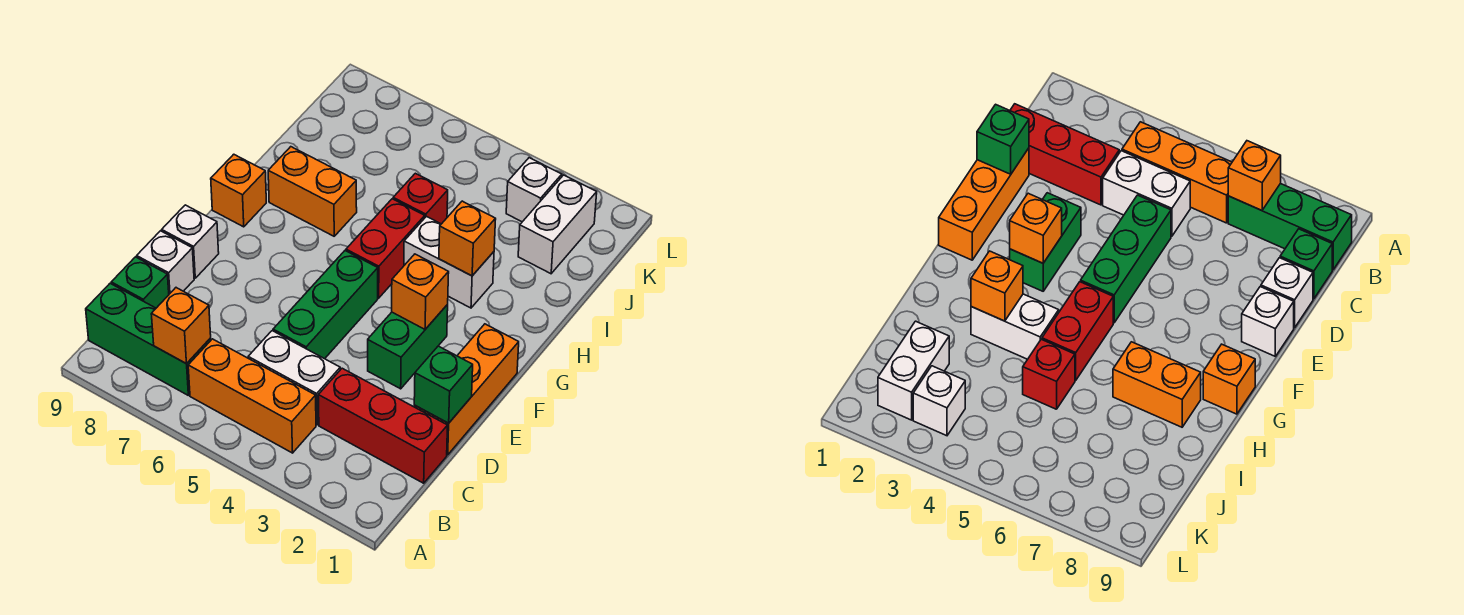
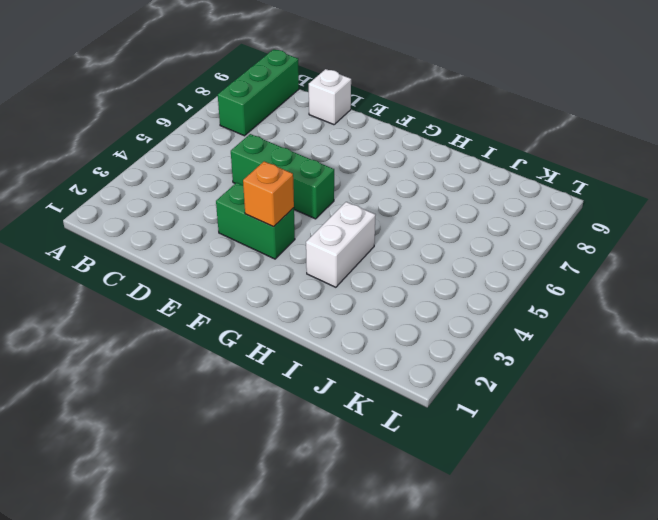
none -> orange 1x3 brick [188,339,316,453]
none -> red 1x3 brick [318,368,448,483]
none -> white 1x2 brick [248,331,340,425]

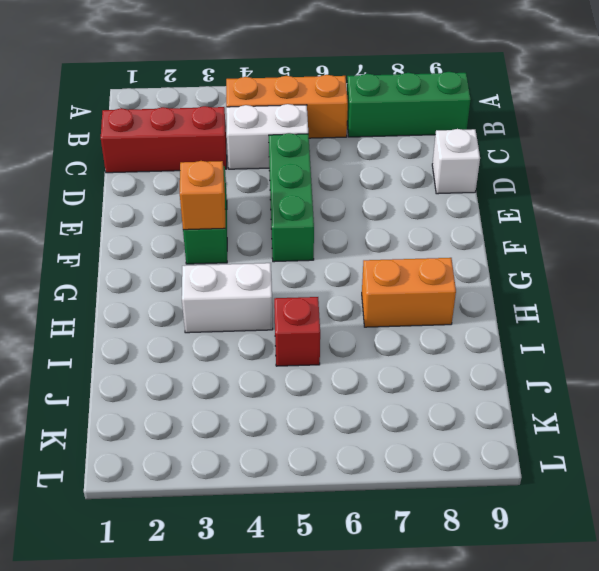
none -> green 1x1 brick [111,257,169,308]
none -> orange 1x3 brick [414,324,519,455]
none -> white 1x1 brick [162,205,219,278]

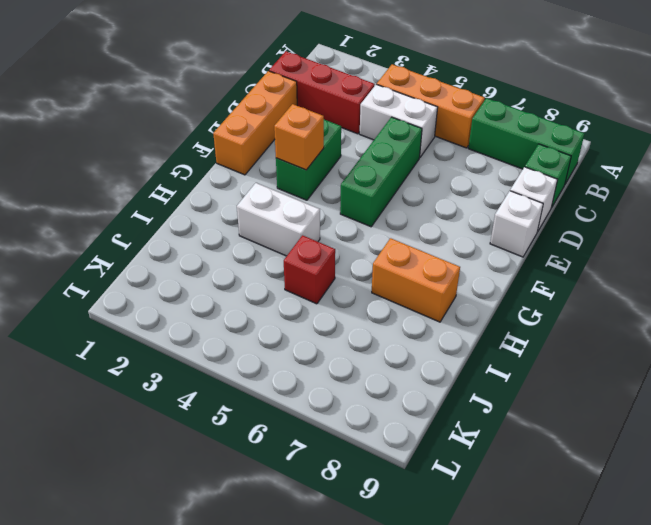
none -> red 1x2 brick [346,199,425,298]
none -> orange 1x1 brick [211,154,266,227]
none -> white 1x2 brick [518,175,597,274]

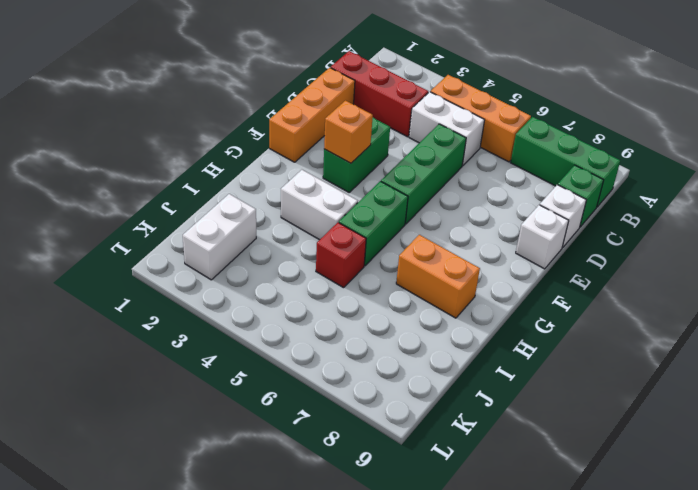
green 1x2 brick [339,181,408,266] -> red 1x2 brick [346,199,425,298]
none -> orange 1x1 brick [211,154,266,227]
none -> white 1x1 brick [506,158,562,222]
none -> orange 1x1 brick [151,288,211,364]

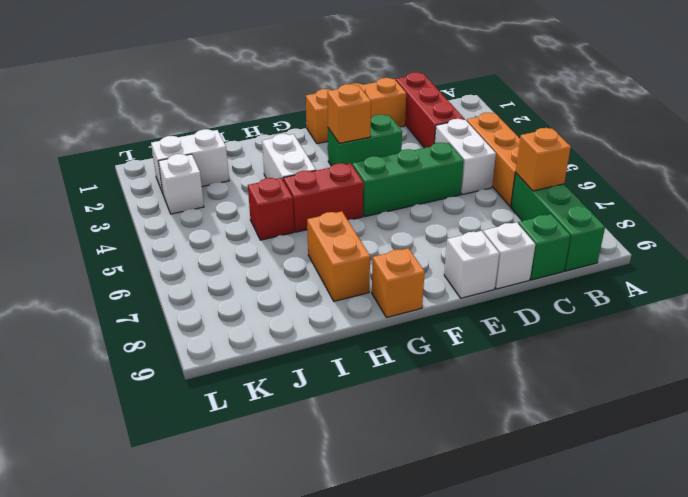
none -> green 1x1 brick [414,346,473,423]
none -> orange 1x1 brick [439,201,496,276]

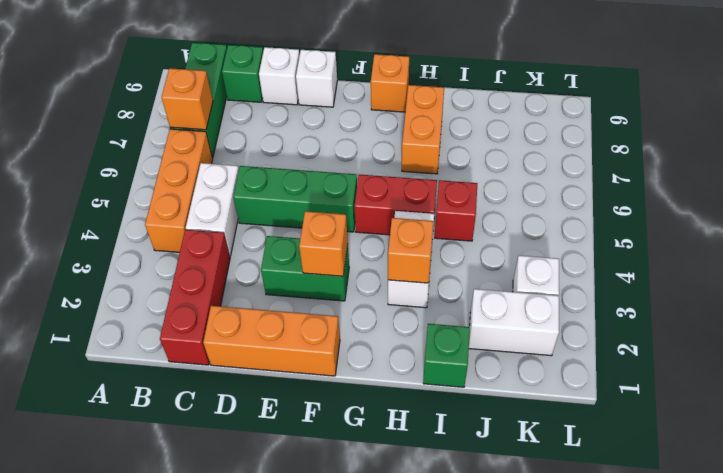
green 1x1 brick [423,324,470,387] -> green 1x1 brick moved to [414,346,473,423]

